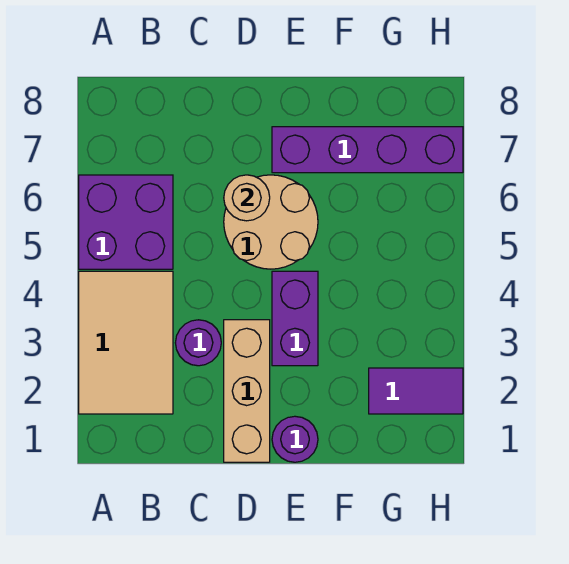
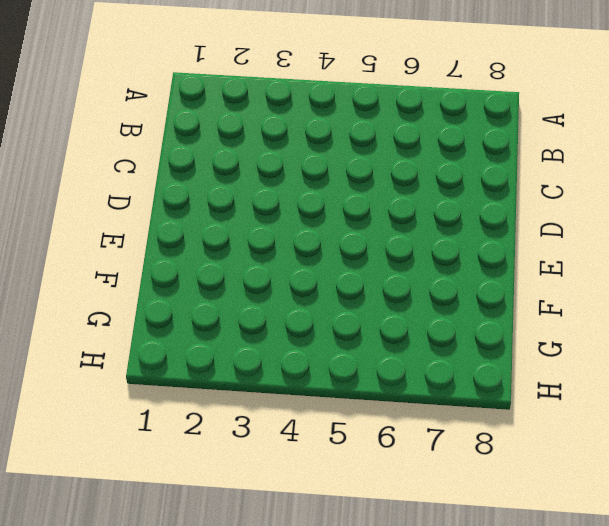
none -> tan 2x3 tile [79,271,173,414]
none -> purple 2x2 brick [79,175,173,269]

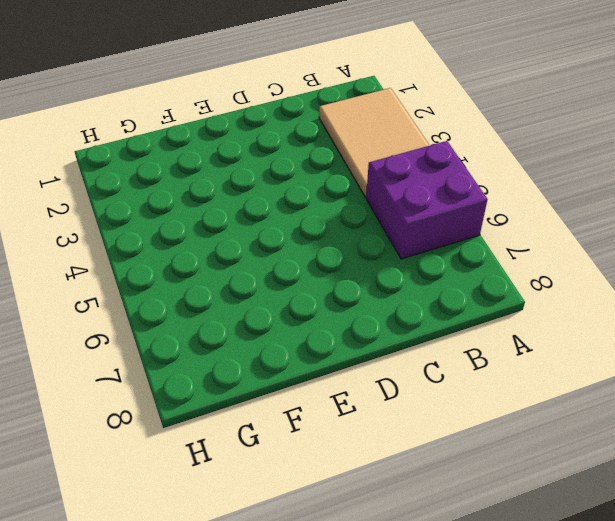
none -> purple 1x1 round brick [175,320,221,366]
none -> tan 1x3 brick [224,320,270,462]

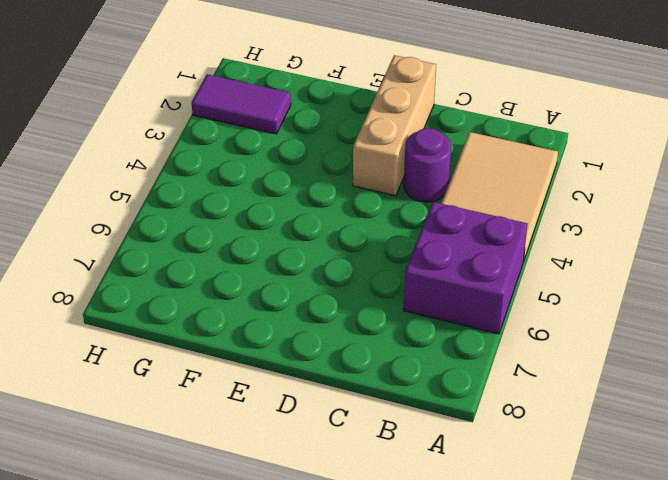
none -> tan 2x2 round brick [224,175,318,269]
none -> purple 1x1 round brick [272,416,318,462]

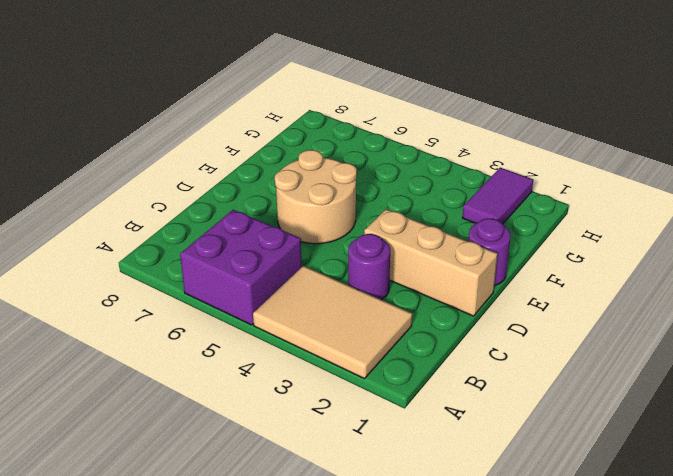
none -> purple 1x2 brick [272,271,318,366]
none -> purple 1x4 brick [272,127,463,173]

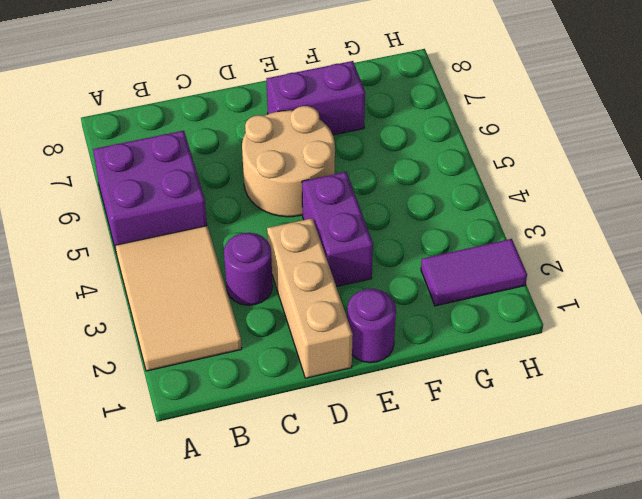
purple 1x2 brick [267,61,365,135] -> purple 1x4 brick [272,127,463,173]
none -> tan 1x1 round brick [224,175,270,221]

